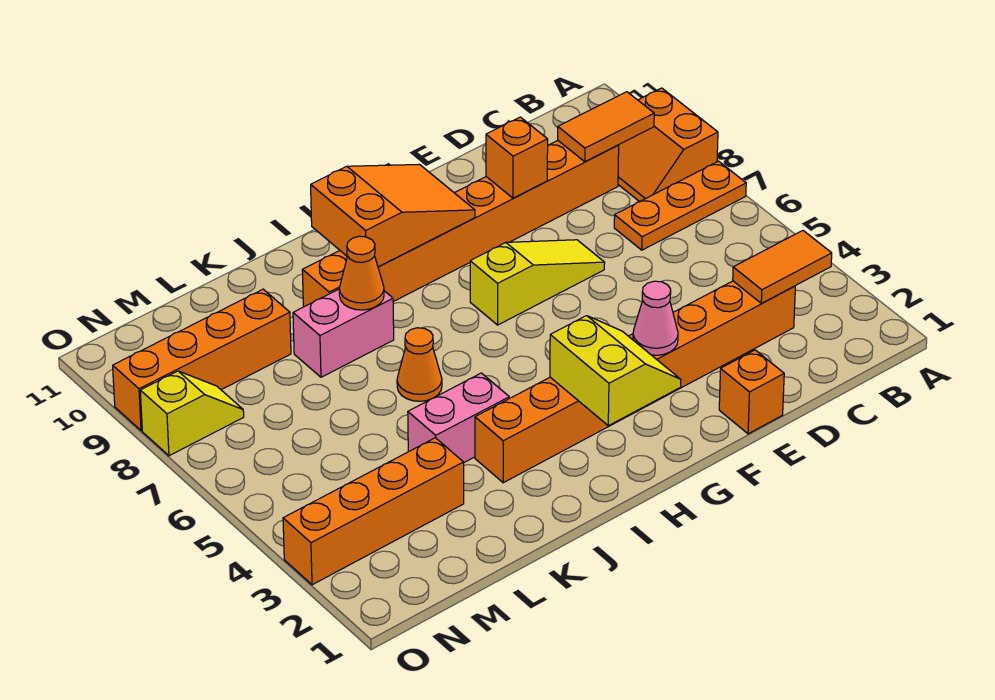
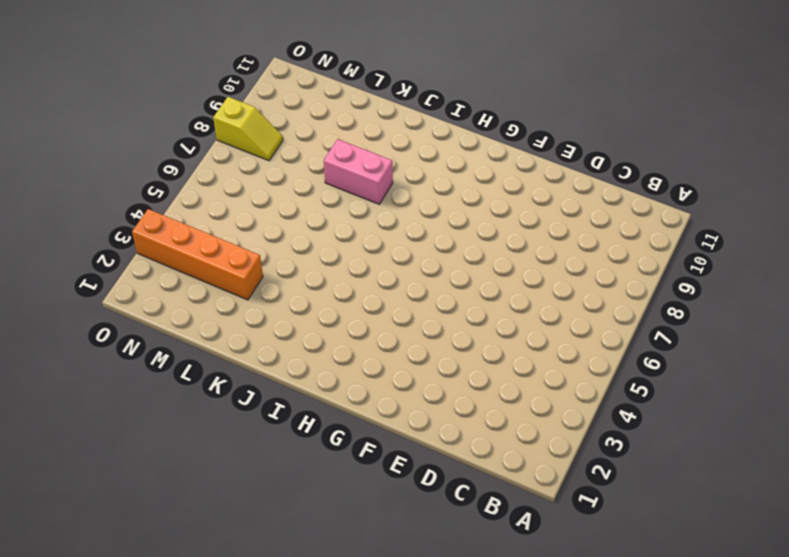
none -> orange 1x3 plate [614,161,746,250]
none -> orange 2x2 slope [618,88,718,202]
none -> orange 1x8 brick [475,281,795,483]

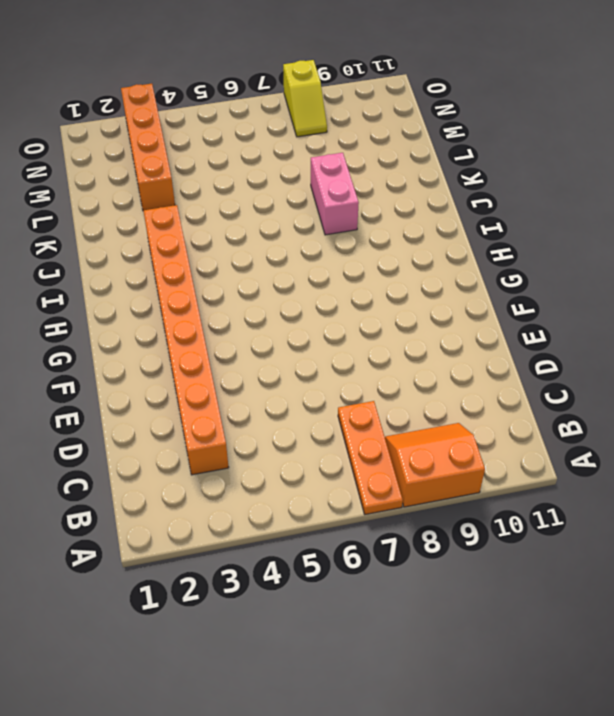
none -> orange 1x8 brick [302,141,619,307]
none -> orange 1x1 brick [719,350,784,434]
none -> yellow 1x3 slope [470,240,605,325]

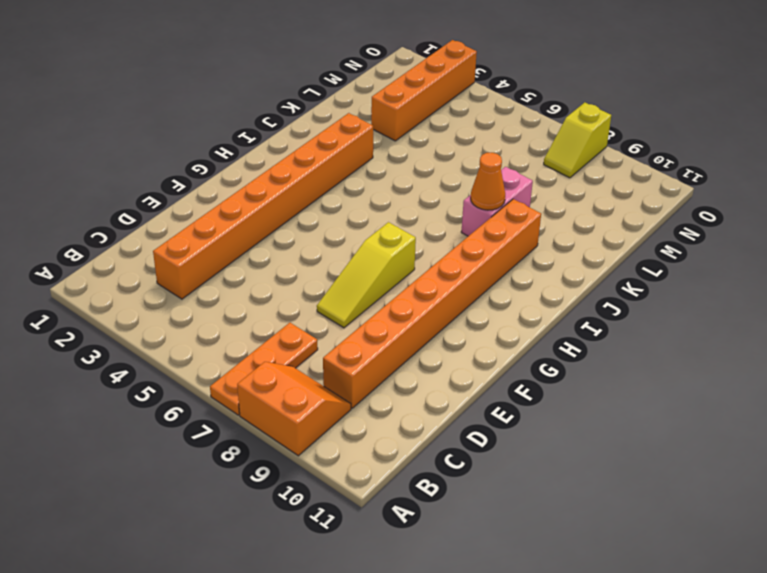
none -> orange 1x1 brick [719,350,784,434]
none -> pink 1x2 brick [408,373,509,463]
none -> orange 1x1 cone [397,328,442,401]

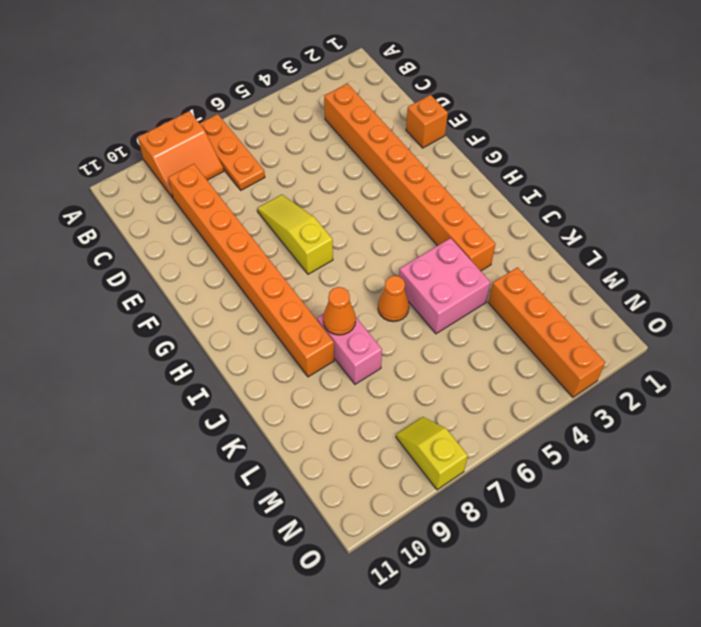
pink 2x2 brick [399,238,491,334] -> pink 1x2 brick [408,373,509,463]
none -> orange 1x4 brick [113,289,291,431]
none -> orange 1x2 tile [733,231,832,303]
none -> orange 1x2 tile [558,92,654,162]

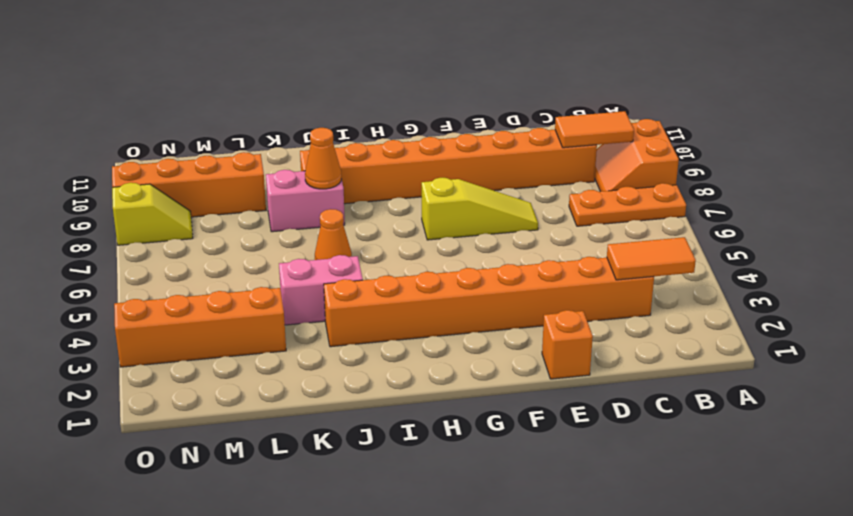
none -> orange 1x1 brick [486,117,548,198]
none -> pink 1x1 cone [633,281,678,355]
none -> yellow 2x2 slope [550,316,681,426]

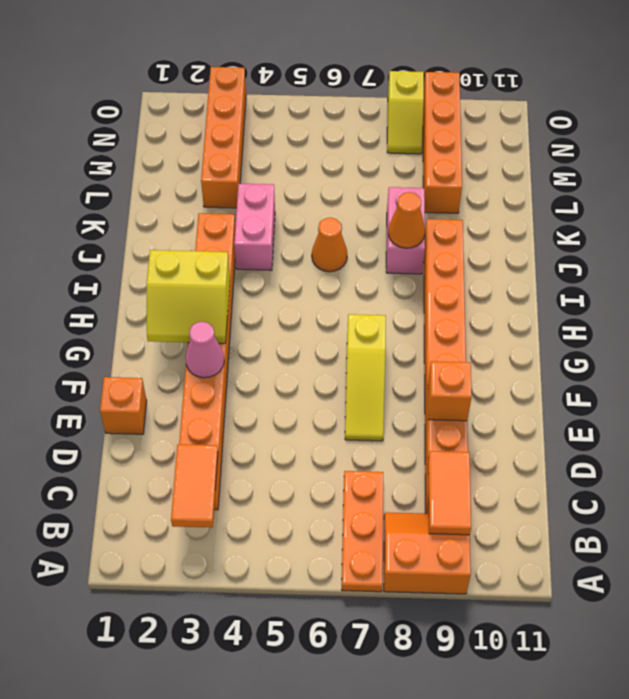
none -> orange 2x3 slope [311,164,475,267]

